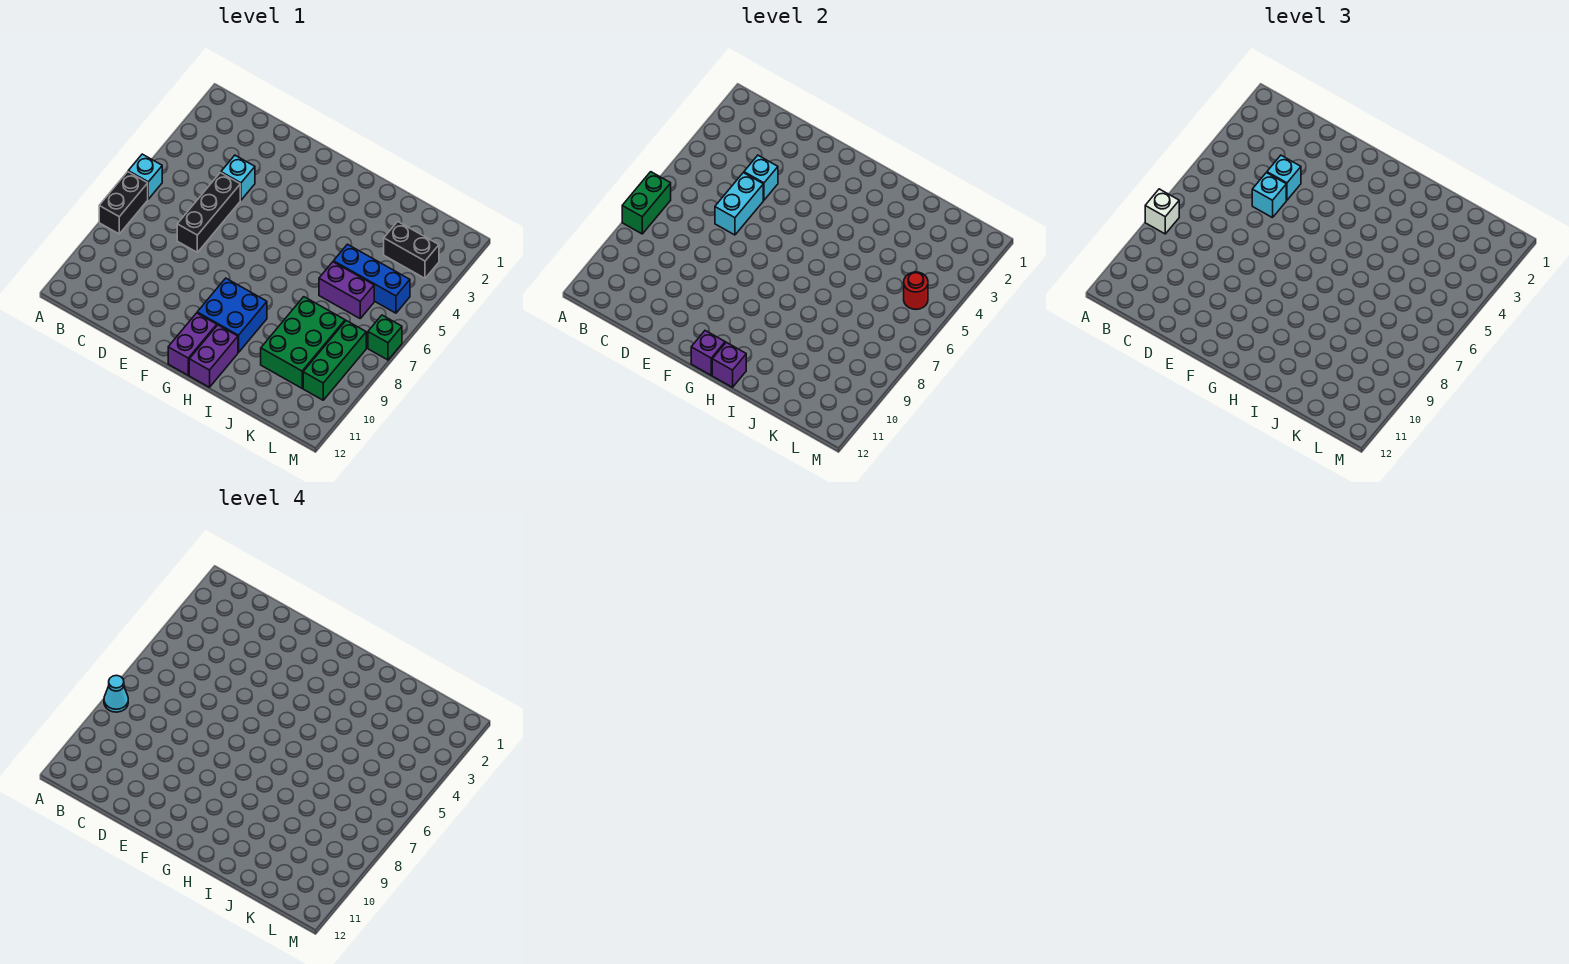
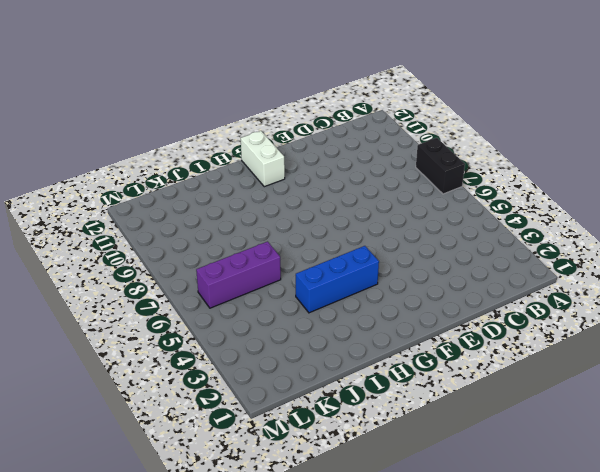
blue 1x3 brick [296,246,379,313] -> blue 1x3 brick moved to [334,244,410,313]
white 1x2 brick [241,131,285,187] -> purple 1x2 brick [168,313,217,375]
purple 1x3 brick [196,242,281,308] -> purple 1x2 brick [319,262,374,318]
none -> cyan 1x1 brick [128,154,162,199]
none -> cyan 1x1 brick [221,155,255,200]
none -> black 1x3 brick [177,173,240,252]

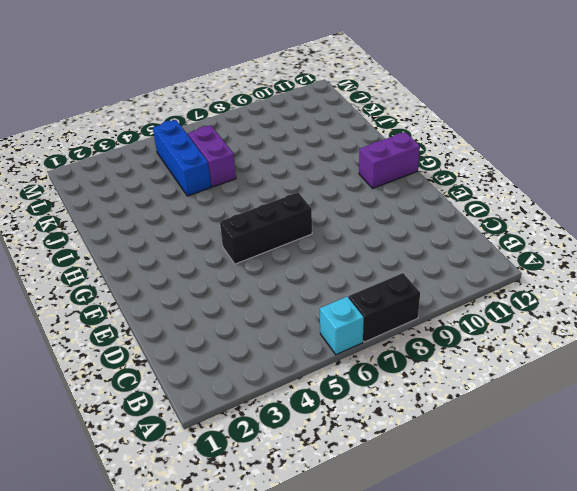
black 1x3 brick [220,192,312,264] -> black 1x3 brick moved to [177,173,240,252]
none -> cyan 1x1 brick [221,155,255,200]
none -> blue 2x2 brick [197,278,267,352]
none -> purple 1x2 brick [189,325,238,387]

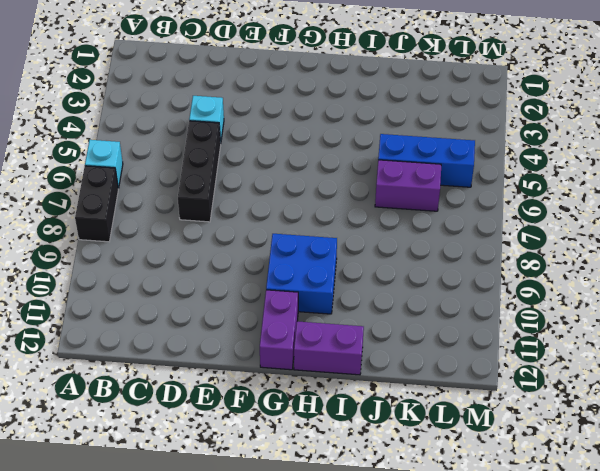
purple 1x2 brick [294,321,364,375] -> purple 1x2 brick turned to [189,325,238,387]
none -> green 2x3 brick [261,297,345,388]
none -> black 1x2 brick [384,222,439,278]
none -> green 1x3 brick [303,321,366,400]

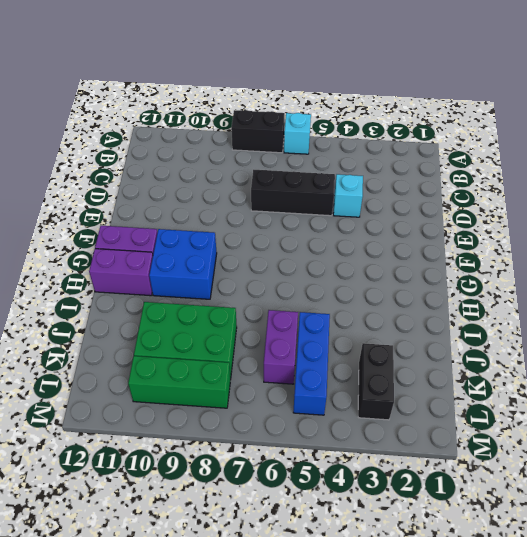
none -> green 1x1 brick [368,315,402,360]
none -> green 1x2 brick [622,172,671,234]
none -> cyan 1x1 brick [744,155,778,200]

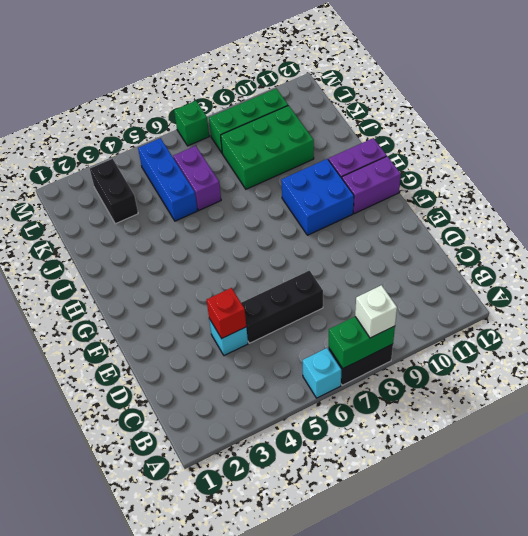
red 1x1 brick [207,288,246,338] -> cyan 1x1 brick [744,155,778,200]
none -> cyan 1x2 brick [715,173,763,235]
none -> purple 1x1 brick [691,331,725,375]
none -> purple 1x1 brick [712,342,746,387]

